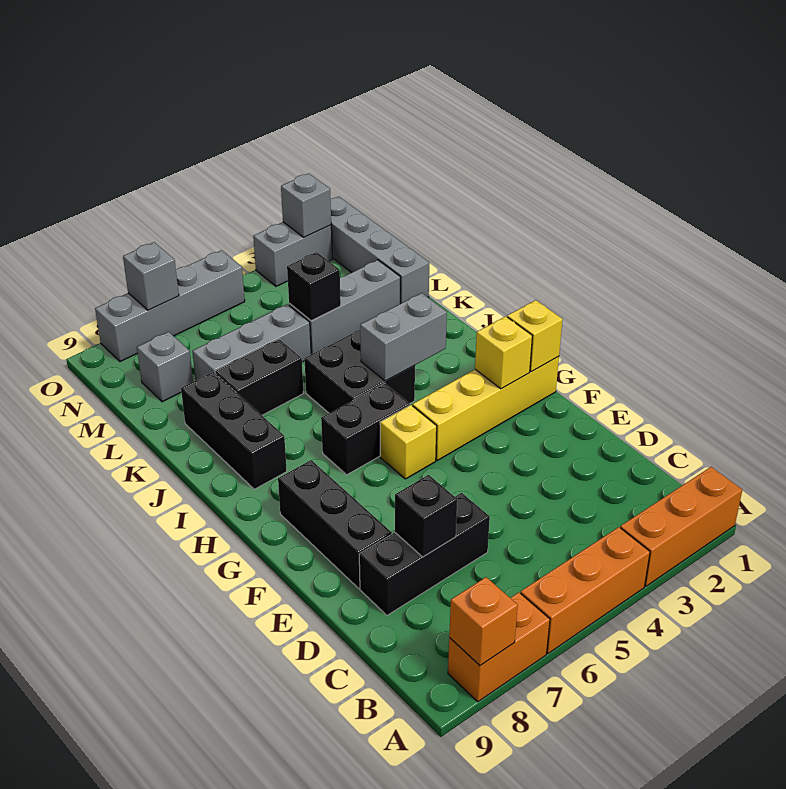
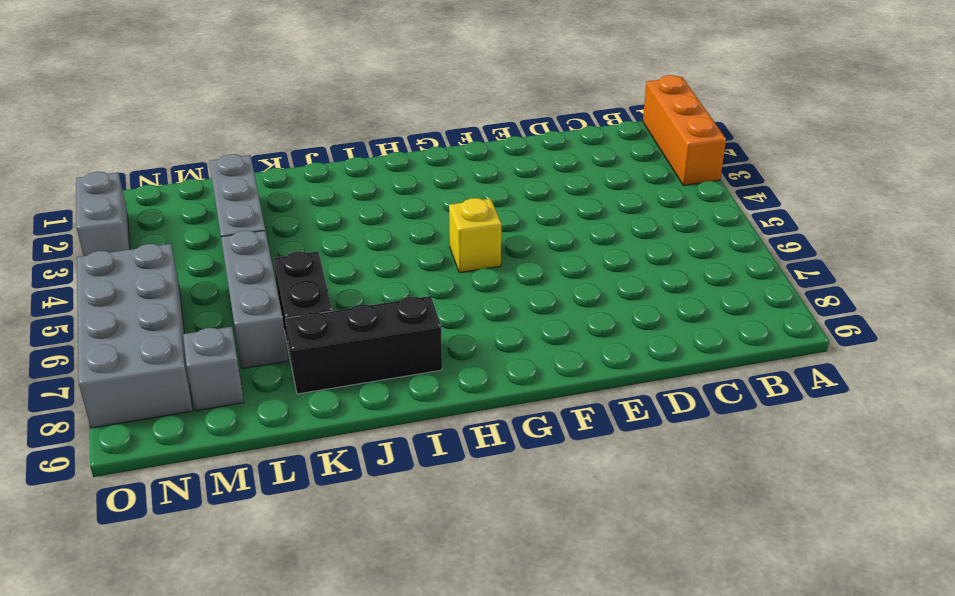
grey 2x4 brick [77,244,193,428] -> grey 1x4 brick [95,250,245,362]
none -> orange 1x3 brick [521,527,650,654]
none -> orange 1x2 brick [448,592,550,702]
none -> black 1x3 brick [359,493,490,615]

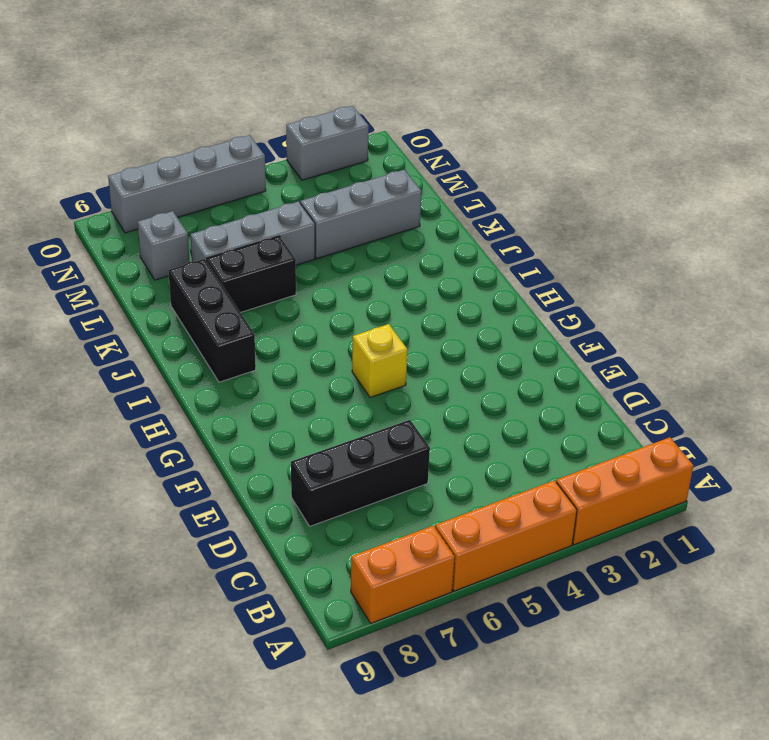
none -> black 1x3 brick [278,460,392,588]
none -> yellow 1x4 brick [413,356,559,460]
none -> black 1x2 brick [321,384,410,475]

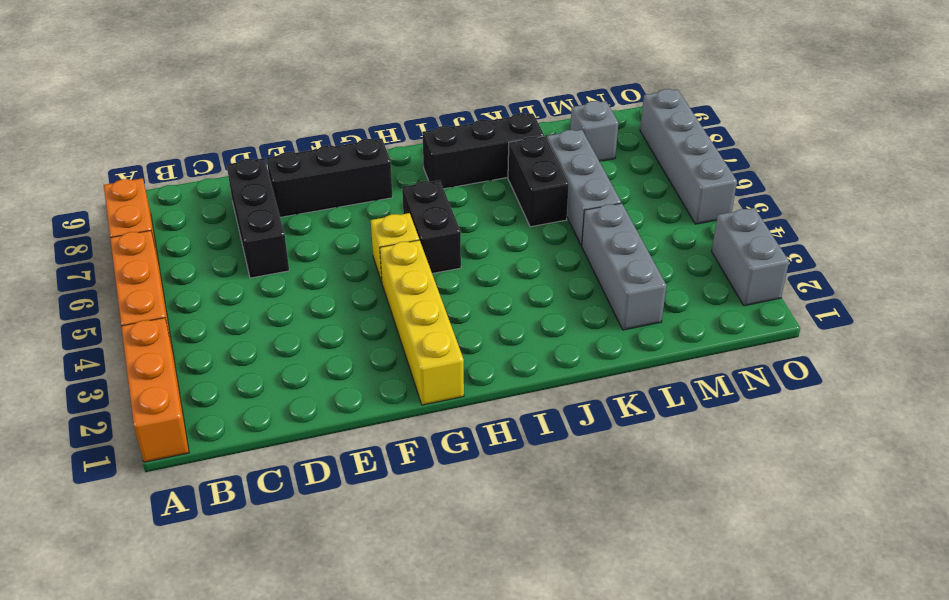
none -> black 2x2 brick [304,330,415,413]
none -> grey 1x4 brick [331,197,429,304]
none -> orange 1x1 brick [449,577,518,666]

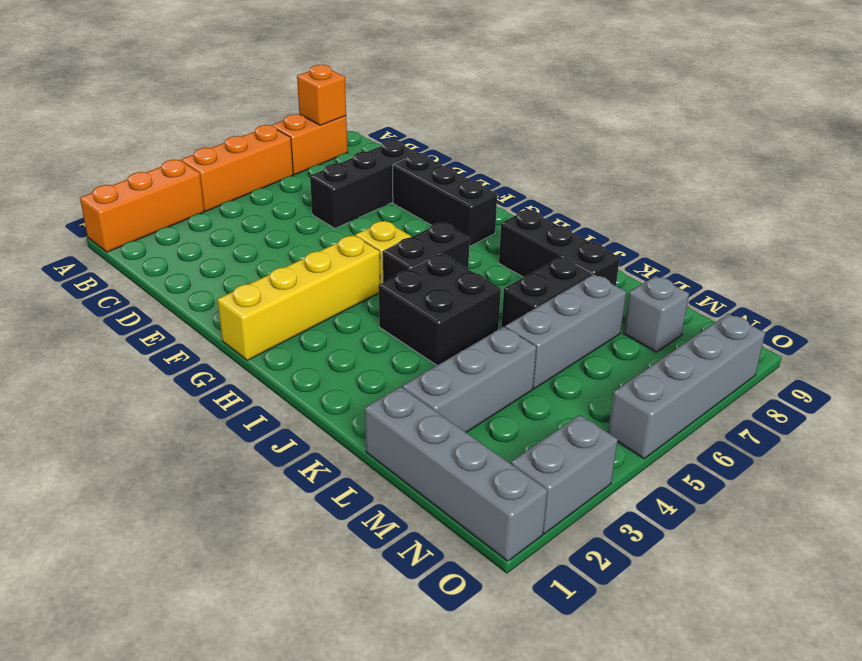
none -> black 1x1 brick [395,475,457,557]
none -> yellow 1x1 brick [507,300,563,372]
none -> yellow 1x1 brick [475,316,532,389]

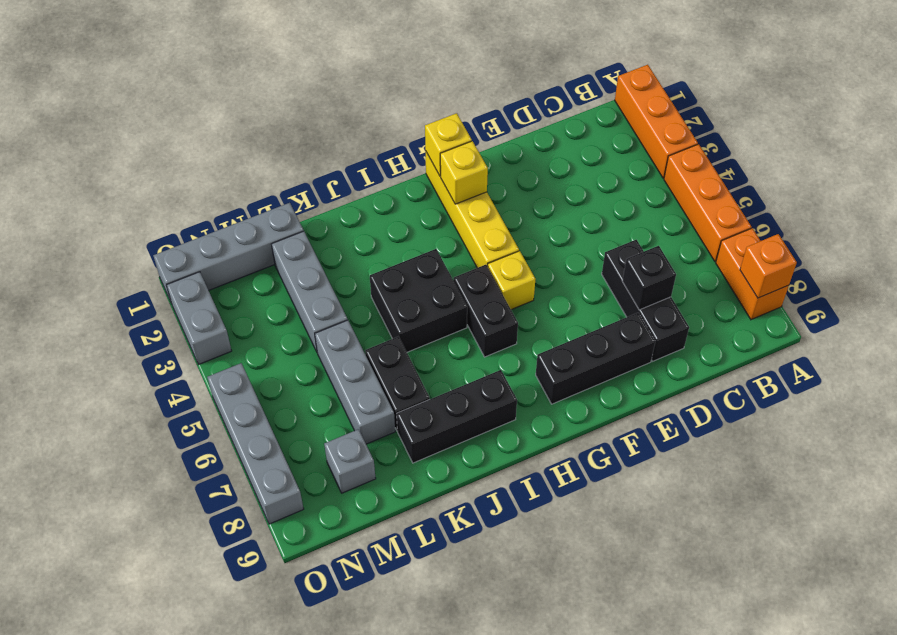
none -> grey 1x2 brick [360,293,447,381]
none -> black 1x1 brick [287,252,341,321]
none -> grey 1x1 brick [281,174,331,237]

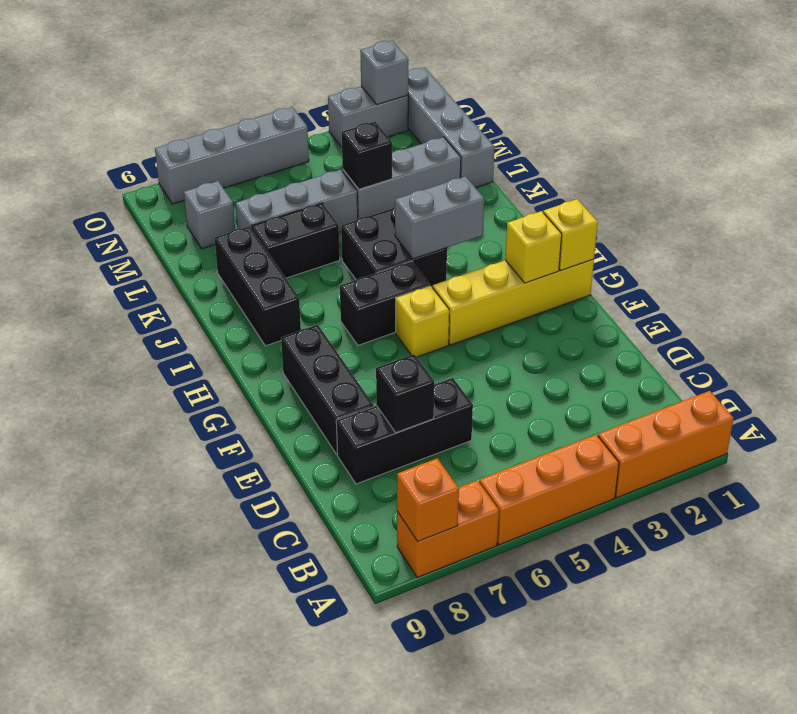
none -> grey 1x1 brick [123,242,179,310]

